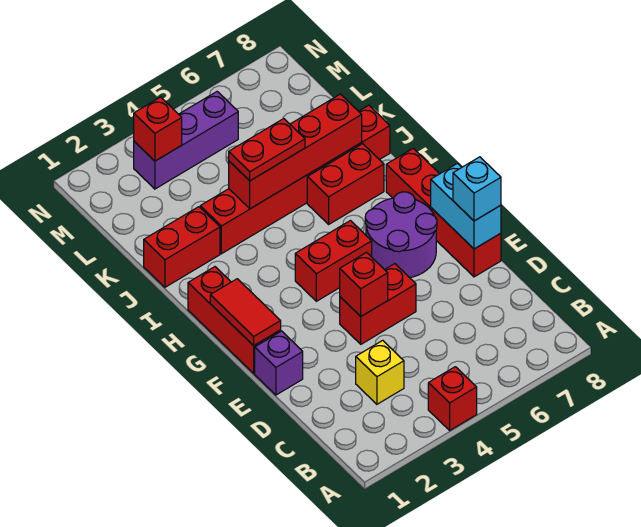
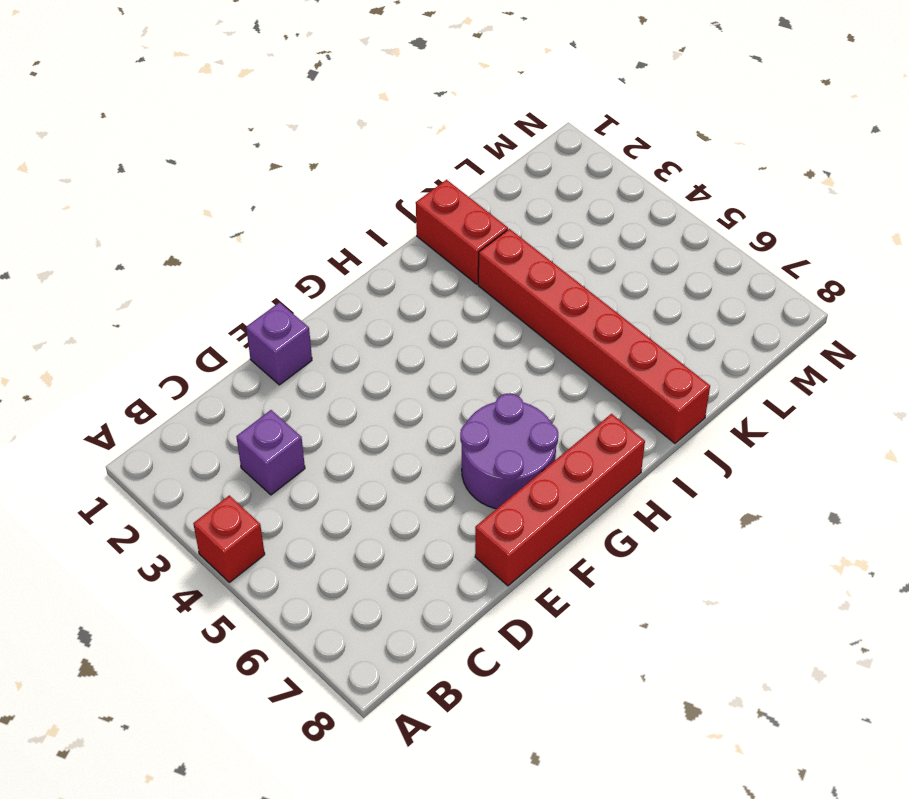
purple 1x1 brick [236,410,305,495] -> yellow 1x1 brick [356,340,404,404]
none -> red 1x2 brick [340,264,416,344]
none -> red 1x3 brick [188,267,281,373]
none -> red 1x2 brick [295,221,372,301]

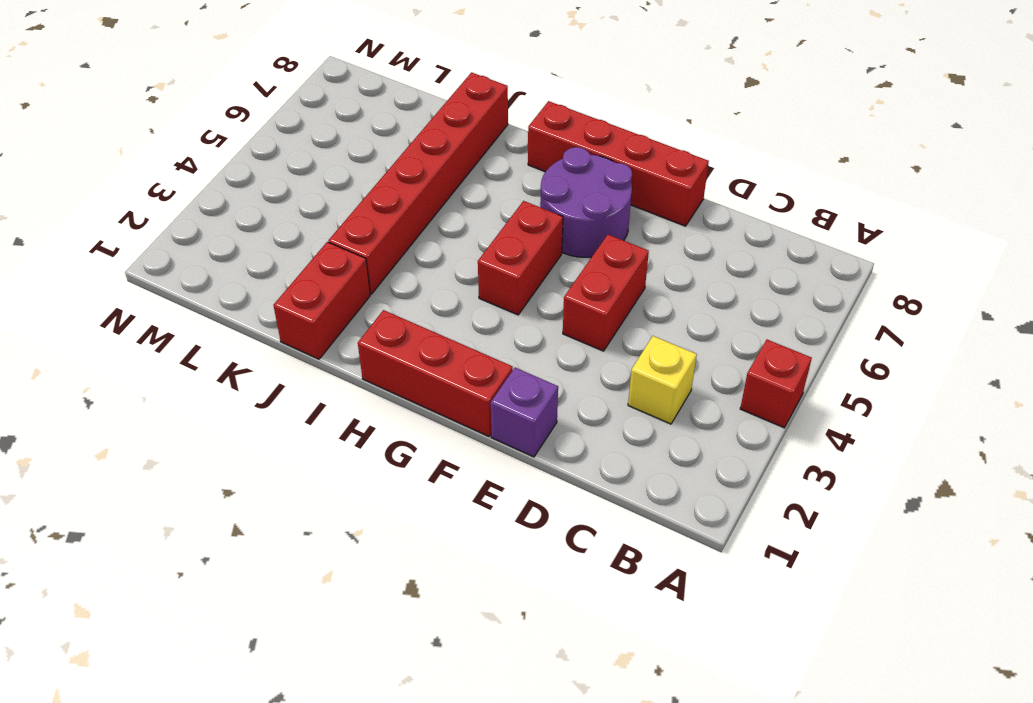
none -> red 1x2 brick [307,144,384,224]
none -> purple 1x3 brick [134,91,238,189]
none -> red 1x1 brick [340,253,388,316]

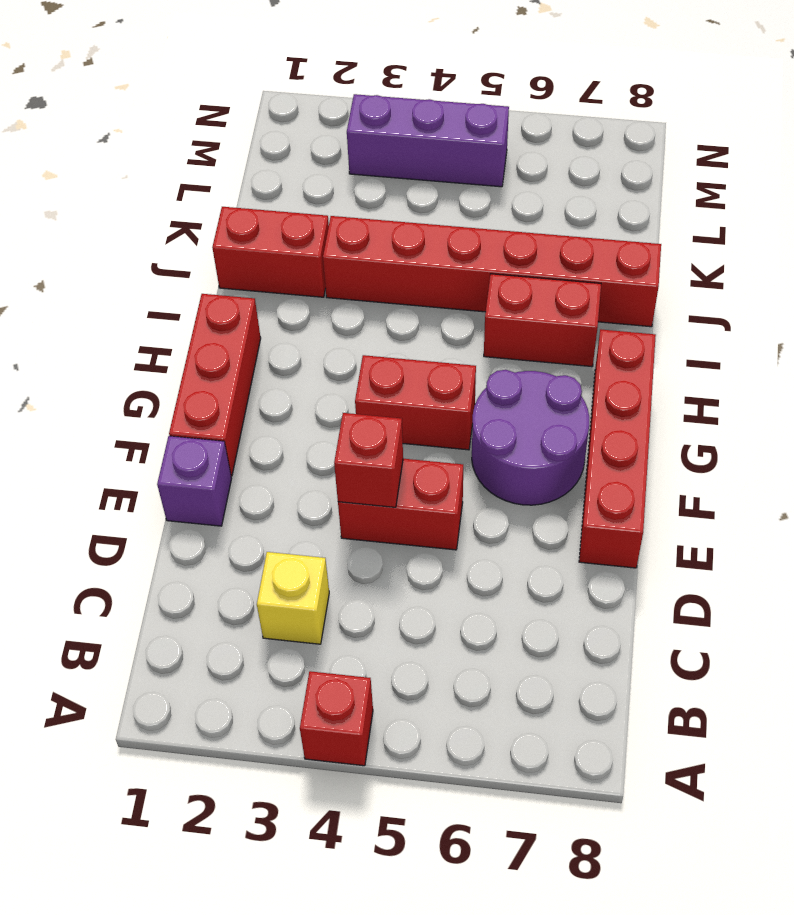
none -> cyan 1x2 brick [431,163,501,249]
none -> red 1x2 tile [210,279,281,346]
none -> red 1x4 brick [229,94,362,209]

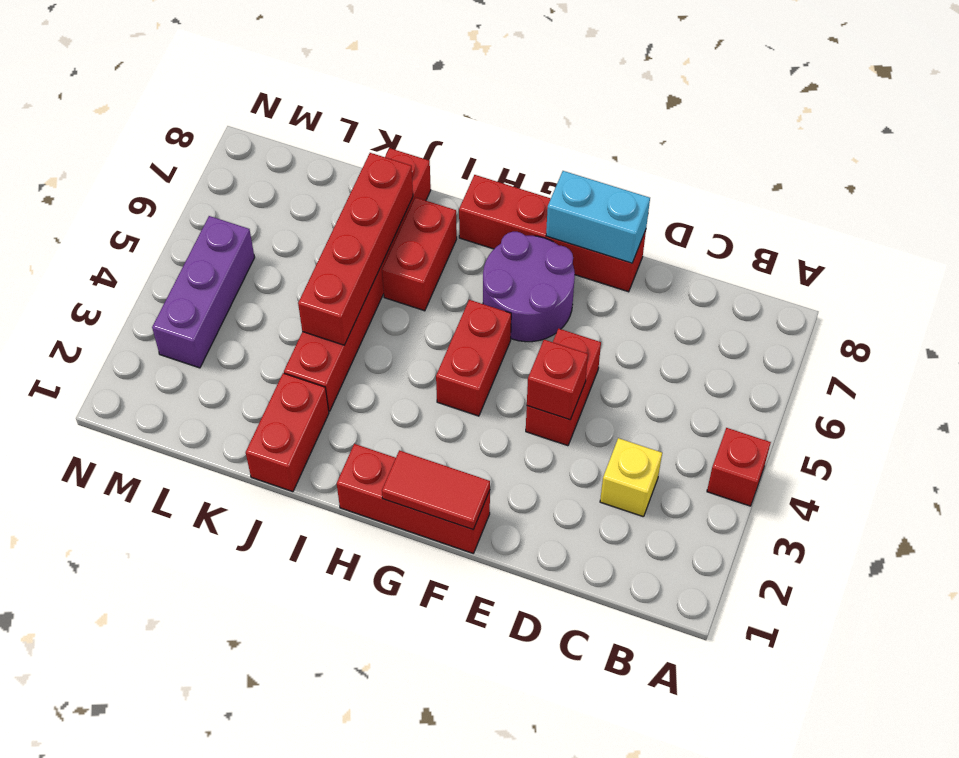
none -> purple 1x1 brick [255,331,303,395]
none -> red 1x1 brick [134,97,182,161]
none -> cyan 1x1 brick [453,157,501,221]

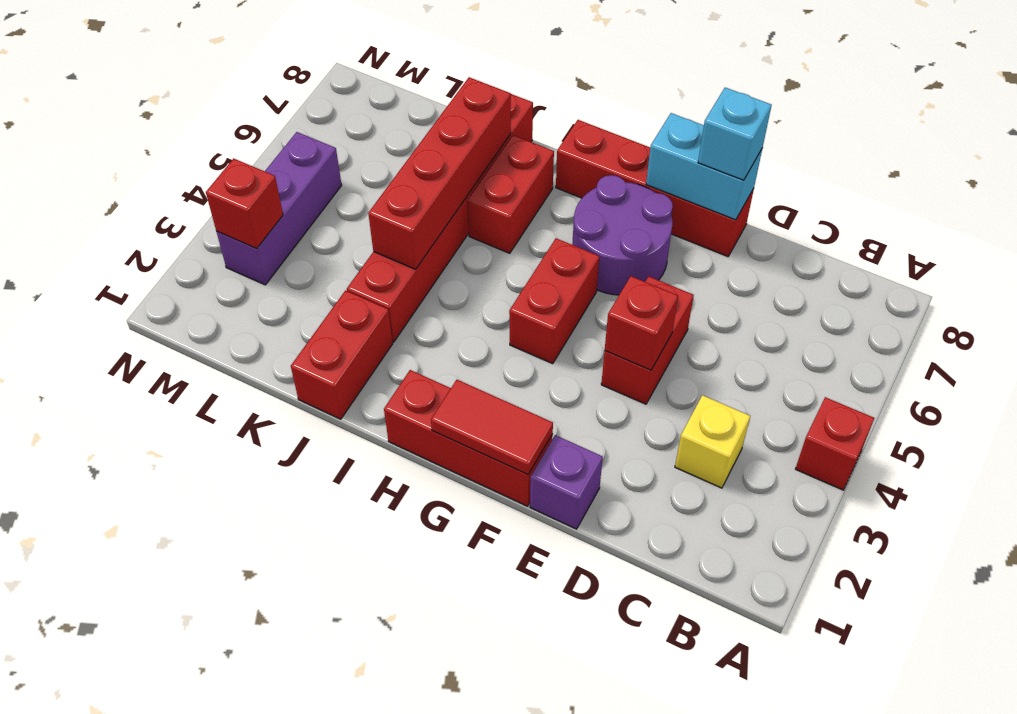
none -> red 1x2 plate [229,119,305,181]

